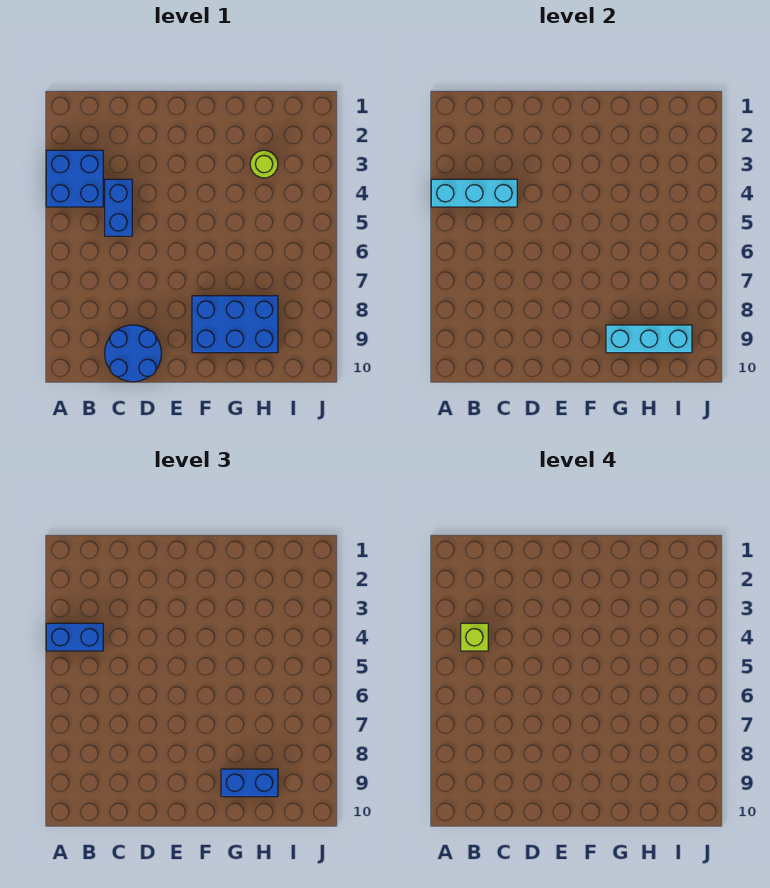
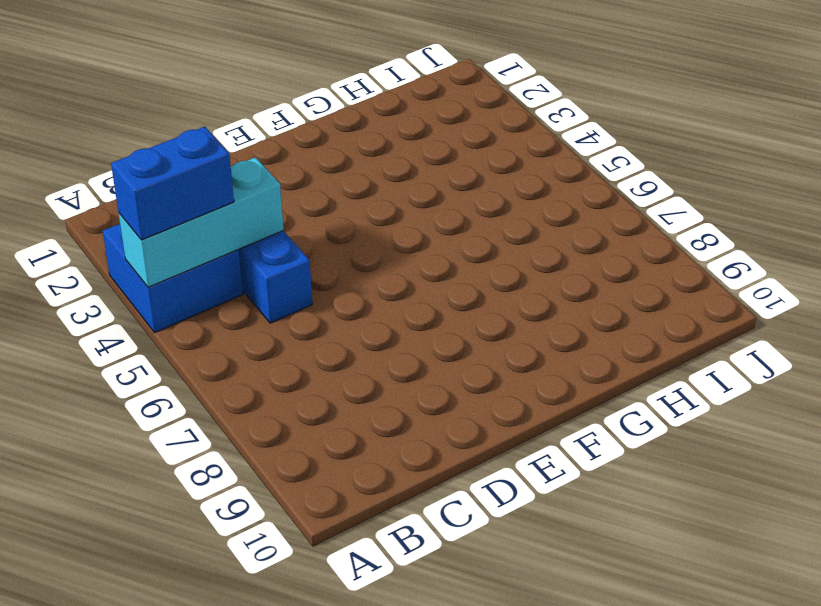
none -> blue 2x2 round brick [105,325,161,382]
none -> blue 2x3 brick [192,296,278,353]

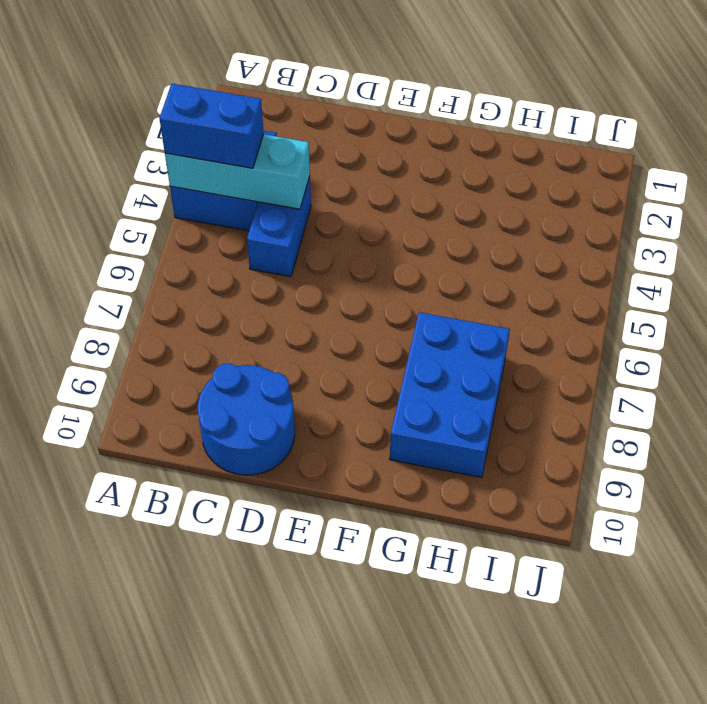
blue 2x3 brick [390,312,510,478] -> blue 2x3 brick turned to [192,296,278,353]
none -> lime 1x1 round brick [250,150,278,178]
none -> cyan 1x3 brick [606,325,692,353]

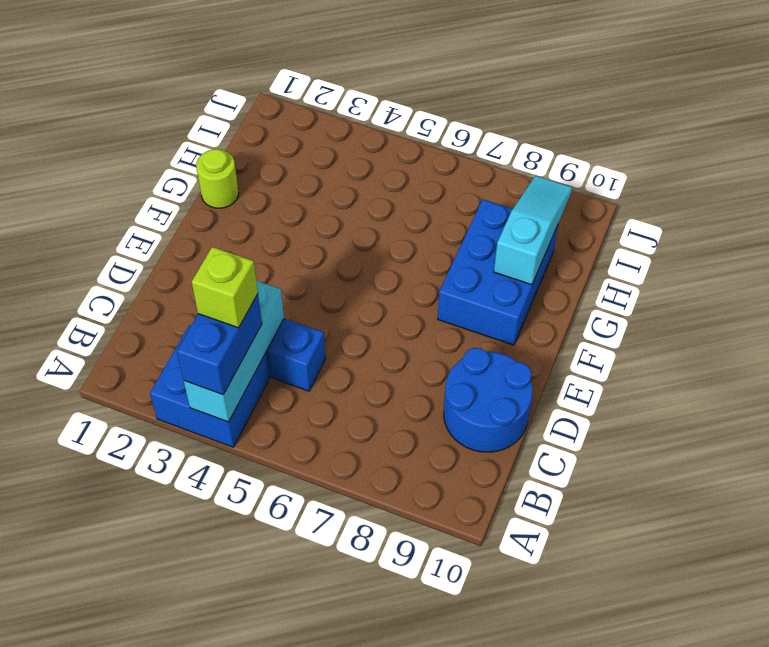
lime 1x1 round brick [196,149,239,208] -> lime 1x1 round brick moved to [250,150,278,178]
cyan 1x3 slope [494,176,572,285] -> cyan 1x3 brick [606,325,692,353]
none -> blue 1x2 brick [221,769,278,797]

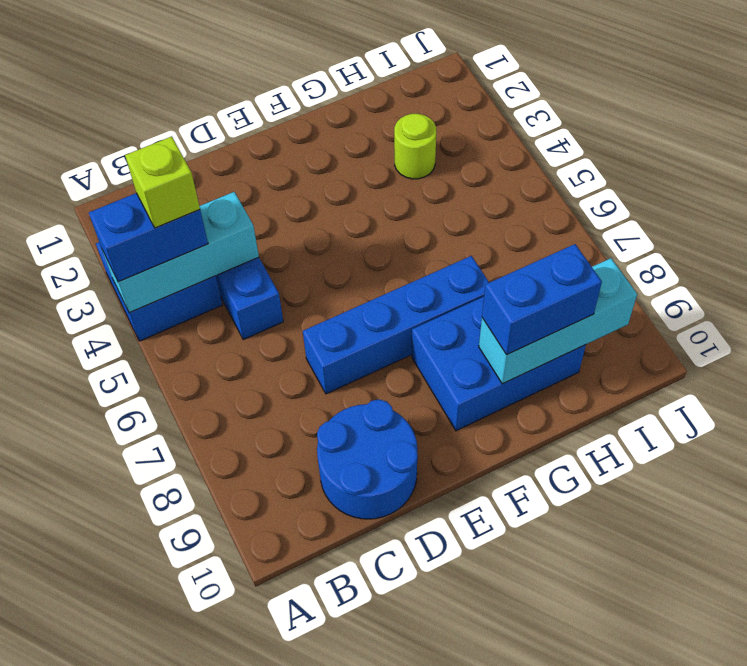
blue 1x4 brick [303,256,489,394] -> none

